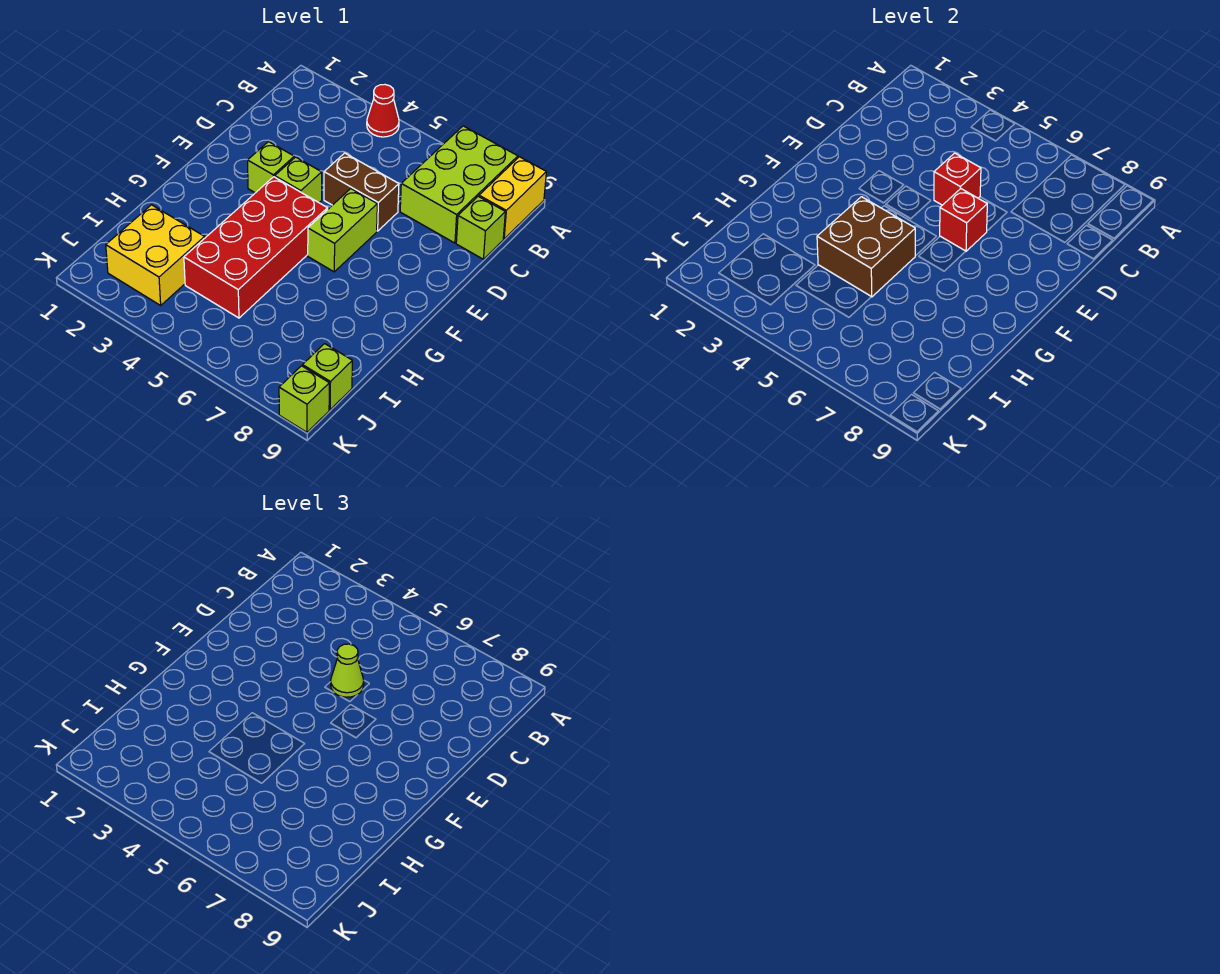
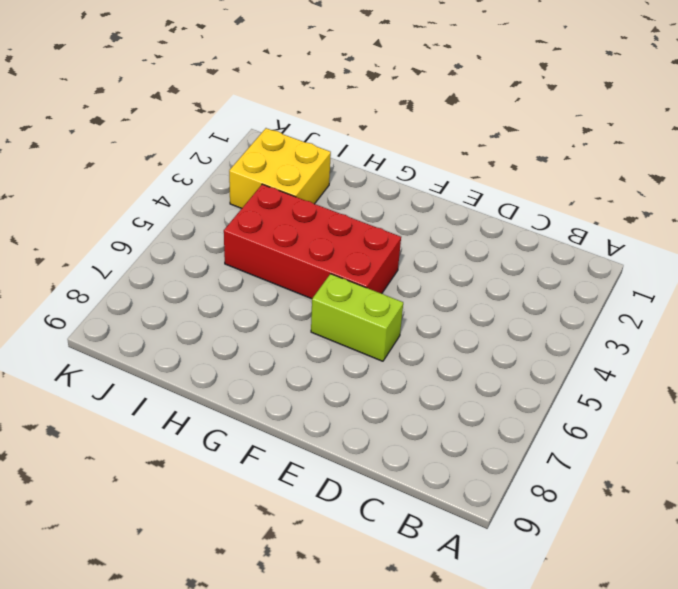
none -> red 1x1 cone [367,85,399,137]
none -> lime 2x3 brick [400,126,518,243]
none -> yellow 1x2 brick [479,157,546,239]

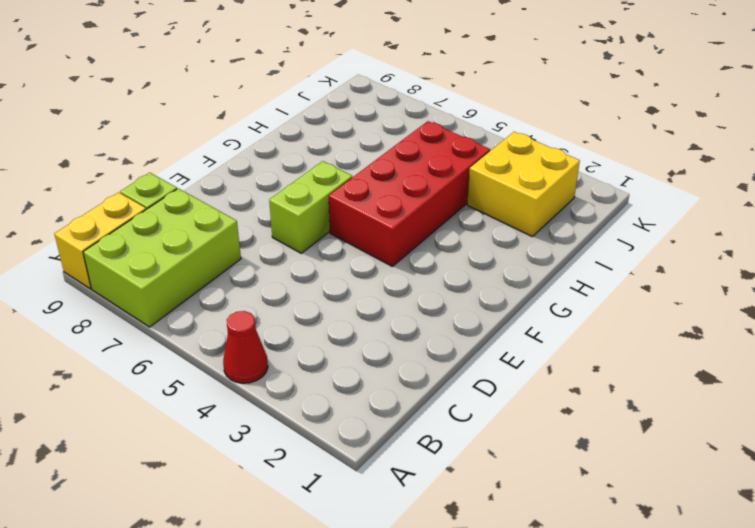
none -> brown 1x2 brick [324,153,399,231]
none -> lime 1x1 brick [248,142,294,193]
none -> lime 1x1 brick [275,157,322,202]

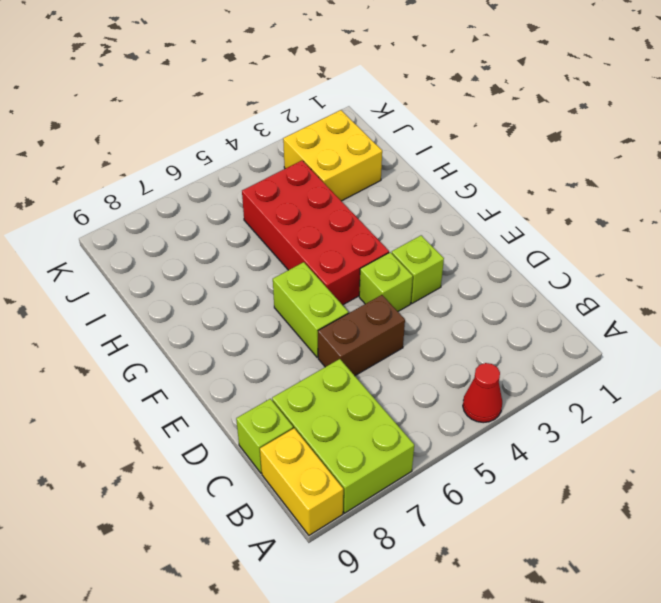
none -> lime 1x1 brick [303,344,352,410]
none -> lime 1x1 brick [279,366,329,432]
none -> red 1x1 brick [934,153,981,205]

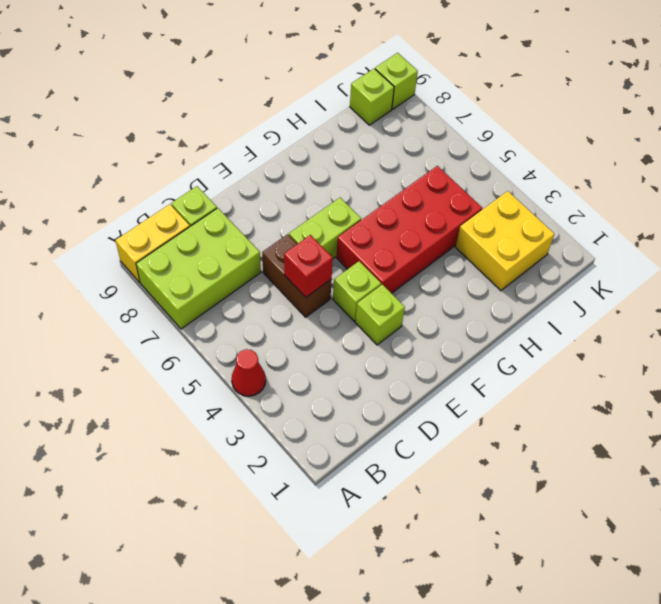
none -> red 1x1 brick [940,189,987,251]
none -> brown 2x2 brick [817,197,915,297]
none -> lime 1x1 cone [331,644,364,697]

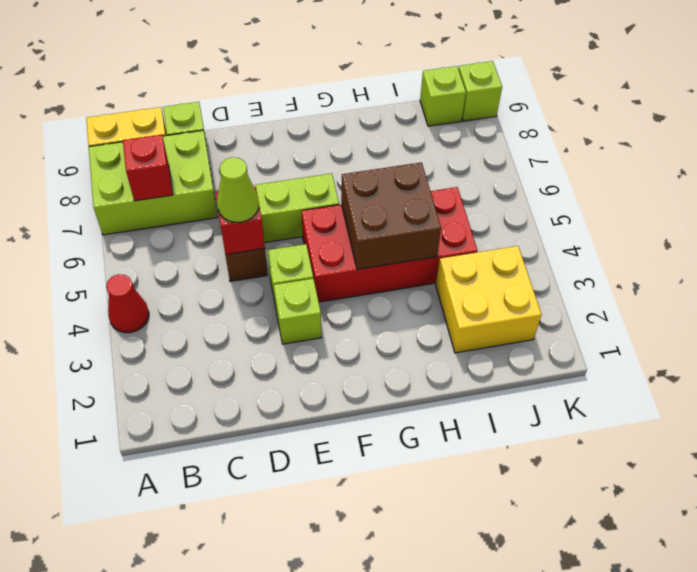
red 1x1 brick [123,135,173,201] -> red 1x1 brick moved to [940,189,987,251]

